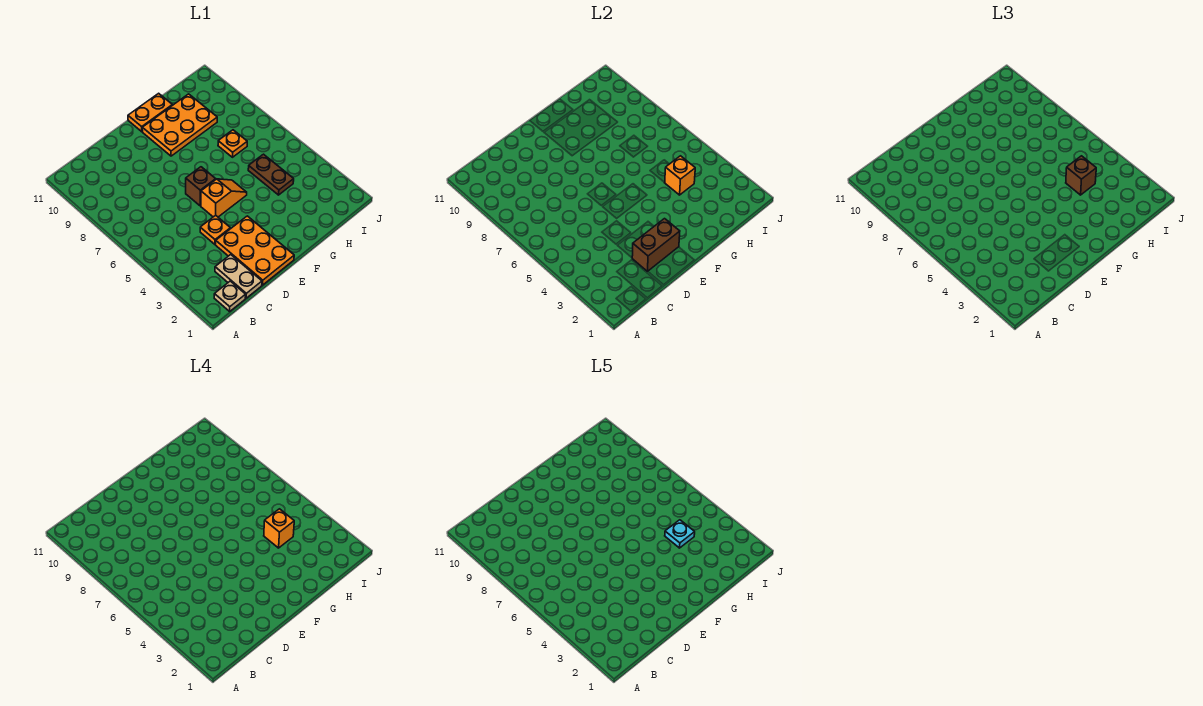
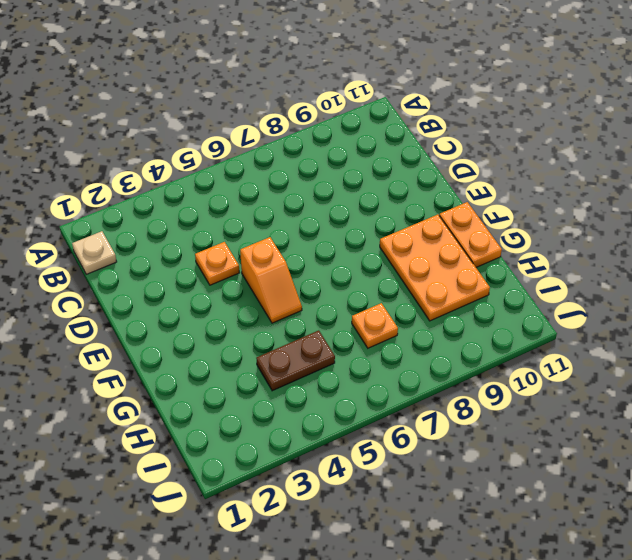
none -> tan 1x2 plate [215,255,262,298]
none -> orange 2x3 plate [216,216,294,285]
none -> brown 1x1 brick [186,167,216,206]

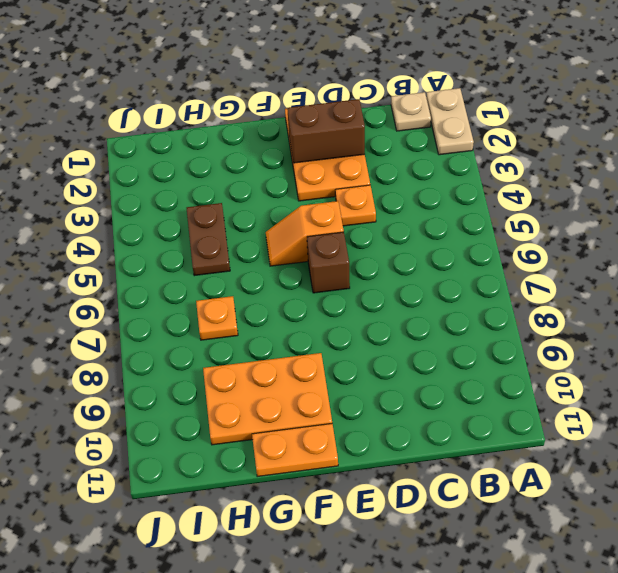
tan 1x2 plate [426,88,474,155] -> tan 1x2 plate moved to [215,255,262,298]
none -> orange 1x1 brick [665,156,695,195]
none -> brown 1x1 brick [1066,156,1096,195]
none -> orange 1x1 brick [264,509,294,548]

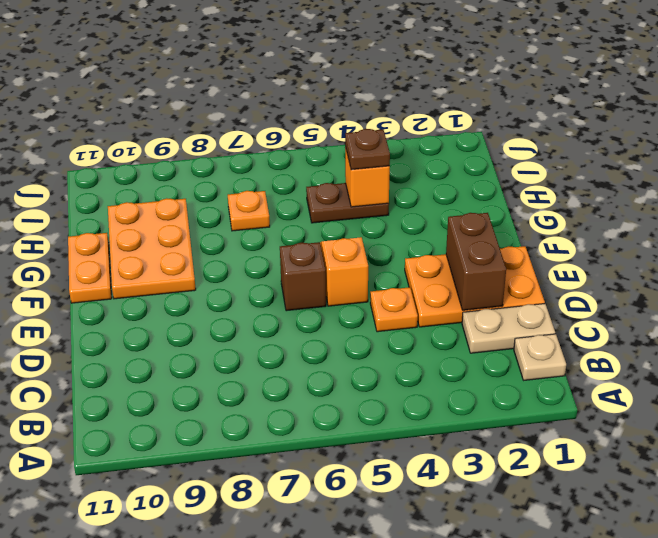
brown 1x1 plate [345,129,390,170] -> brown 1x1 brick [1066,156,1096,195]
none -> orange 1x1 brick [264,509,294,548]
none -> cyan 1x1 plate [665,520,695,548]

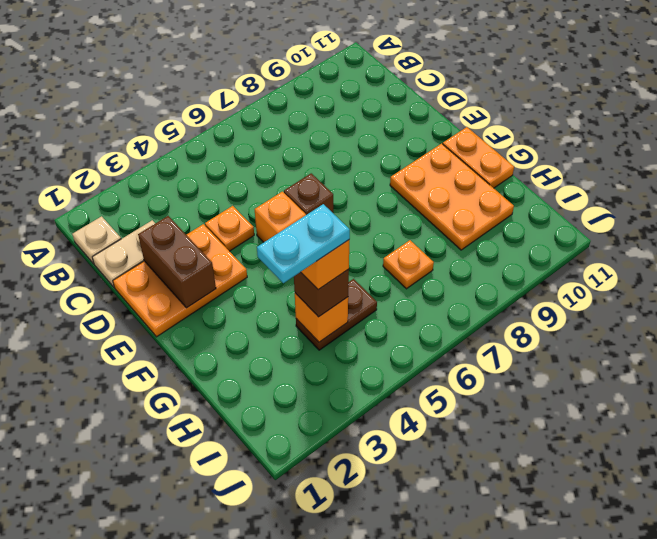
cyan 1x2 plate [257,204,350,283] -> cyan 1x1 plate [665,520,695,548]

